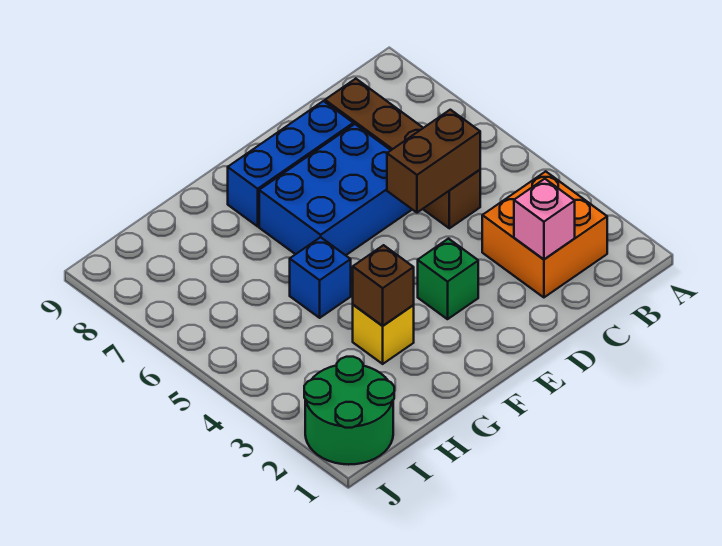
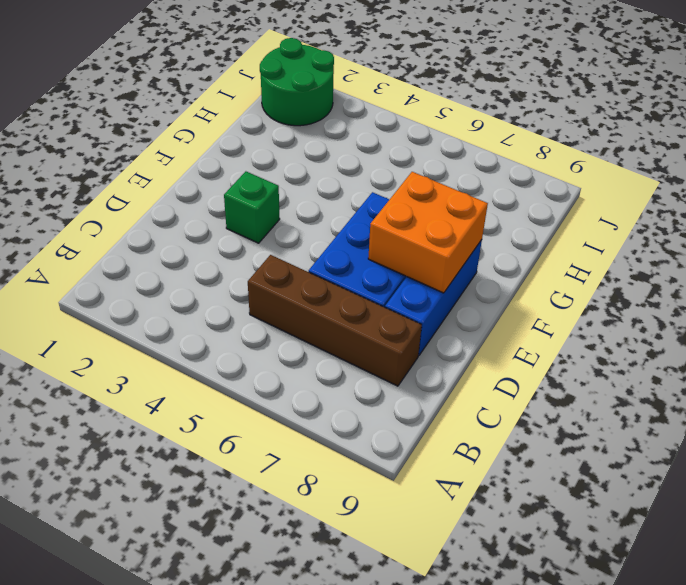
orange 2x2 brick [368,172,488,293] -> orange 2x2 brick moved to [482,171,607,297]
none -> yellow 1x1 brick [353,305,414,364]
none -> blue 1x1 brick [290,237,351,318]

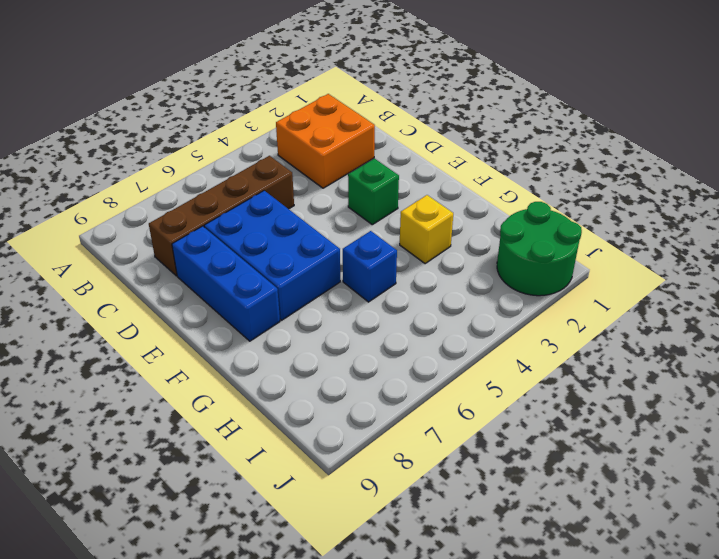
none -> pink 1x1 brick [514,179,575,259]
none -> brown 1x2 brick [387,110,480,213]

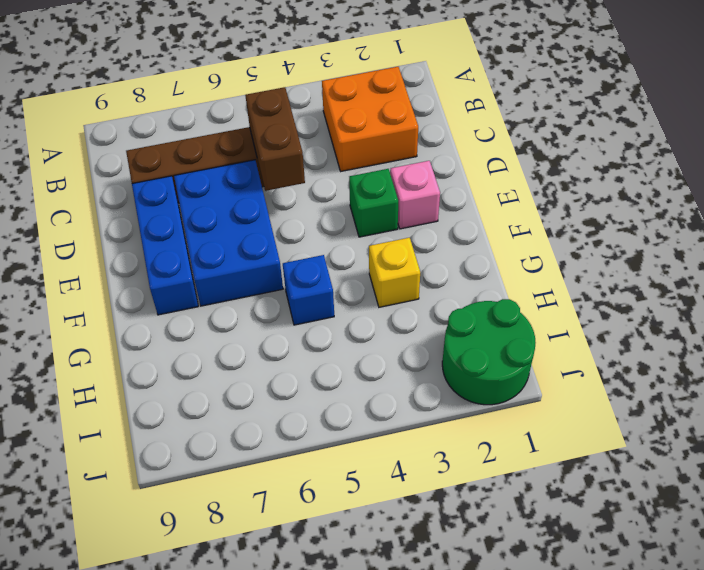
pink 1x1 brick [390,161,440,229] -> pink 1x1 brick moved to [514,179,575,259]
none -> brown 1x1 brick [353,245,414,326]

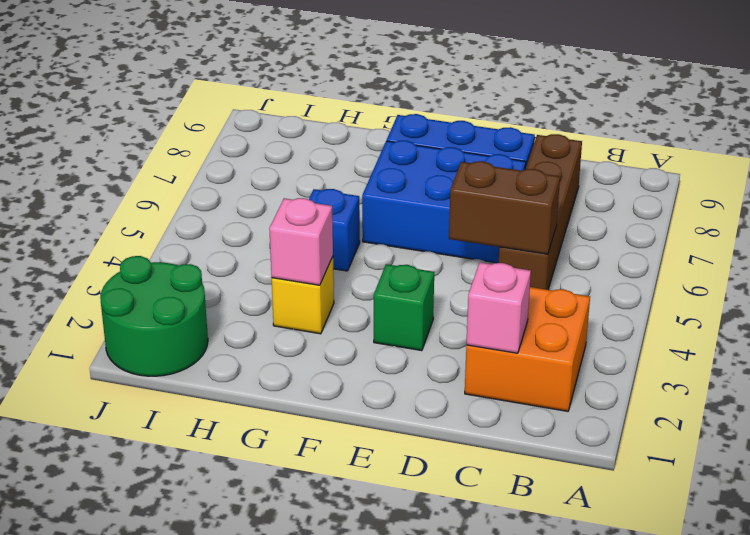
pink 1x1 brick [269,198,333,285] -> brown 1x1 brick [353,245,414,326]

